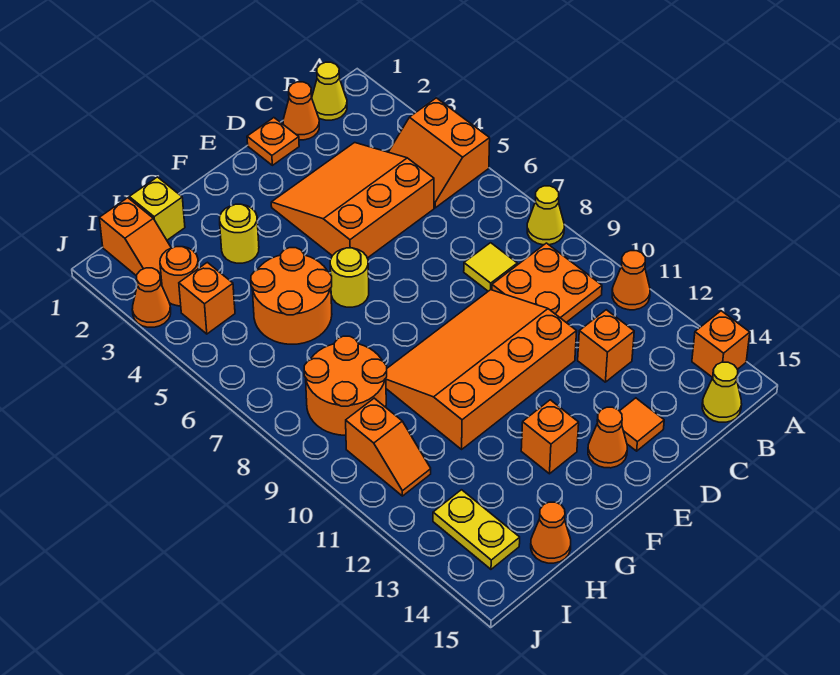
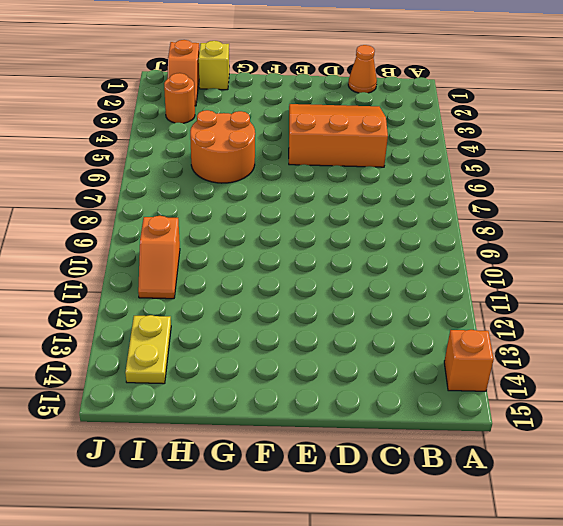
none -> orange 2x2 slope [389,98,490,208]
none -> yellow 1x1 cone [527,186,564,245]
none -> orange 1x1 cone [612,251,650,310]

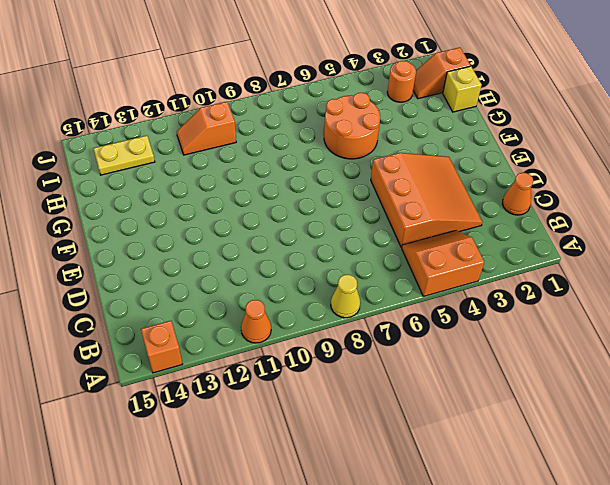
none -> yellow 1x1 cone [312,62,347,120]
none -> orange 2x2 plate [492,243,602,322]
none -> yellow 1x1 cone [702,362,742,422]

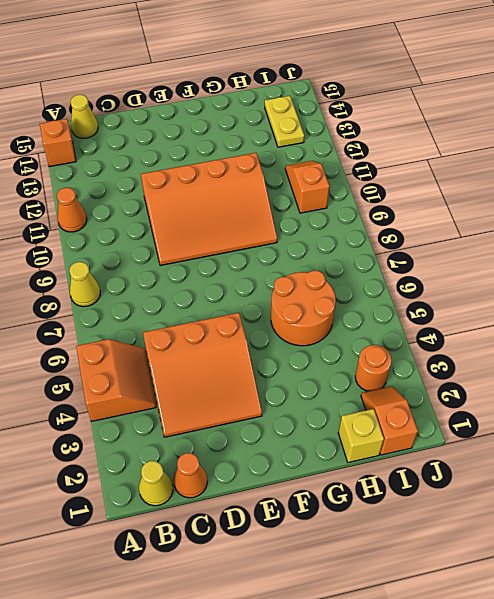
none -> orange 2x2 plate [492,243,602,322]
none -> yellow 1x1 tile [464,243,517,291]
none -> orange 1x1 brick [578,310,634,382]

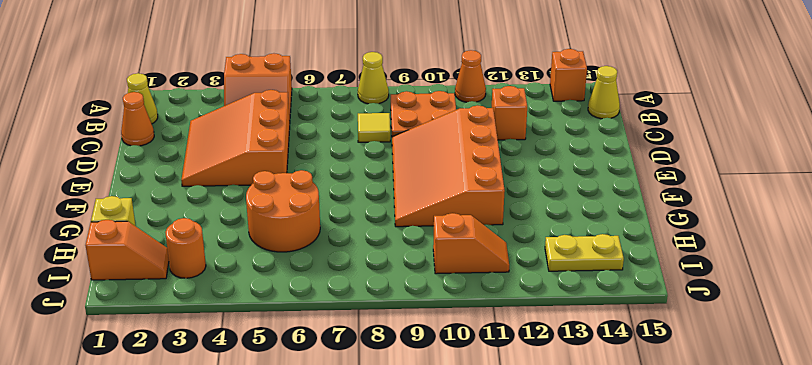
none -> orange 1x1 plate [247,118,299,165]
none -> orange 1x1 tile [620,398,664,451]
none -> orange 1x1 cone [588,407,627,468]

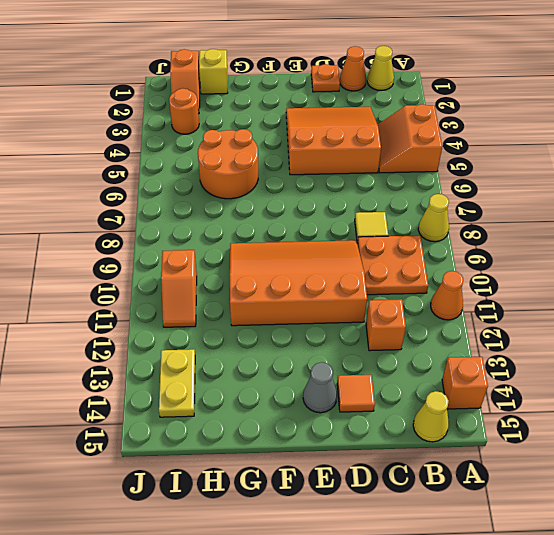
grey 1x1 cone [303,362,337,413] -> orange 1x1 cone [588,407,627,468]
none -> yellow 1x1 round brick [330,248,369,307]
none -> orange 1x1 brick [521,400,579,474]
none -> yellow 1x1 round brick [220,204,259,263]

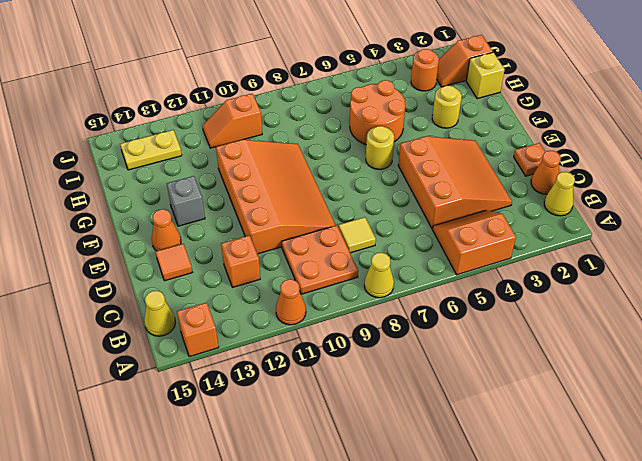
grey 1x1 brick [167,176,205,226] -> orange 1x1 brick [521,400,579,474]
none -> orange 2x2 round brick [304,336,387,435]
none -> orange 1x1 cone [531,502,571,563]
none -> orange 1x1 brick [179,262,235,334]

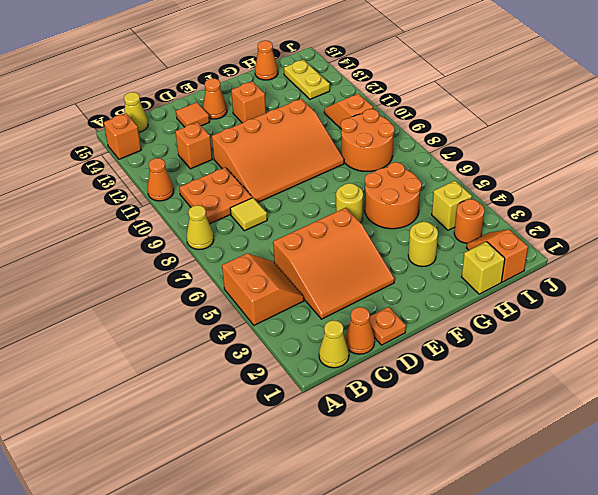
yellow 1x1 brick [432,181,472,230] -> orange 1x1 brick [179,262,235,334]
none -> orange 1x1 cone [132,268,171,327]

